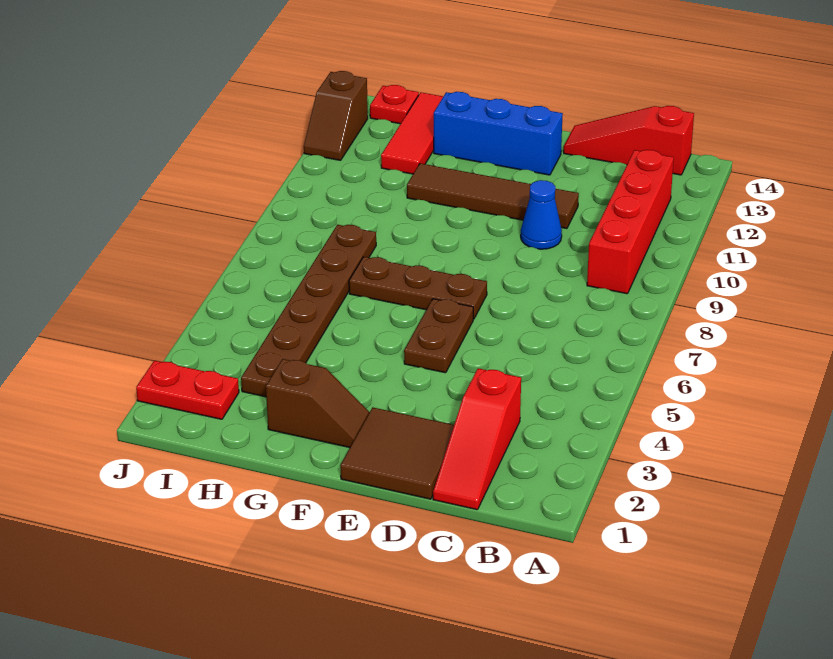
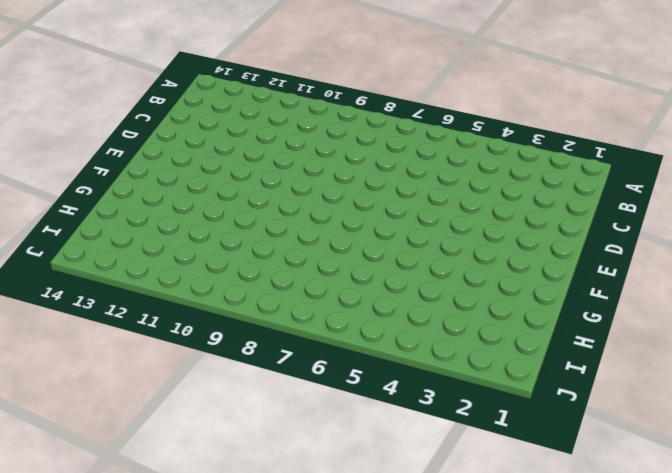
none -> red 1x4 brick [587,150,674,294]
none -> red 1x3 slope [564,106,694,175]
none -> red 1x3 slope [433,368,521,510]

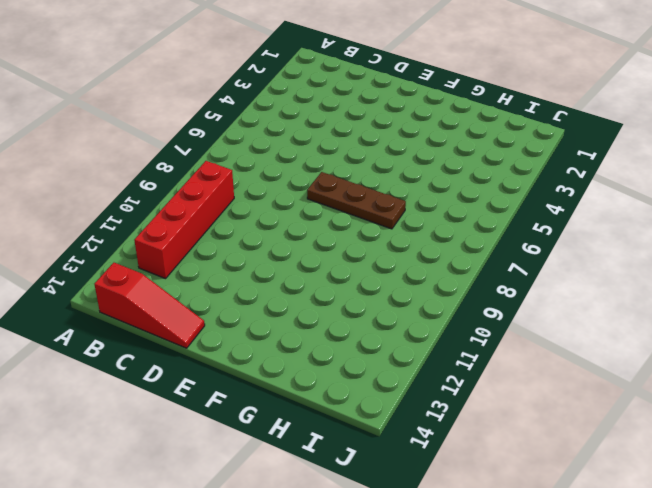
none -> red 1x3 slope [433,368,521,510]
none -> brown 2x2 tile [340,407,454,499]
none -> blue 1x1 cone [521,180,562,249]

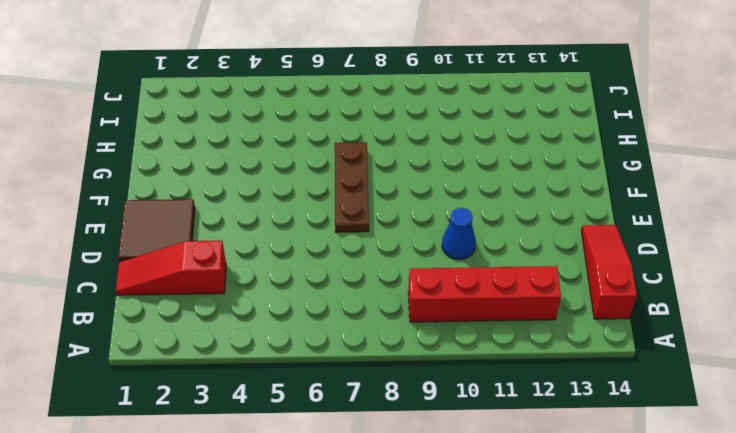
none -> brown 1x4 tile [407,163,579,229]
none -> brown 1x2 plate [404,299,473,373]
none -> blue 1x3 brick [434,92,563,175]

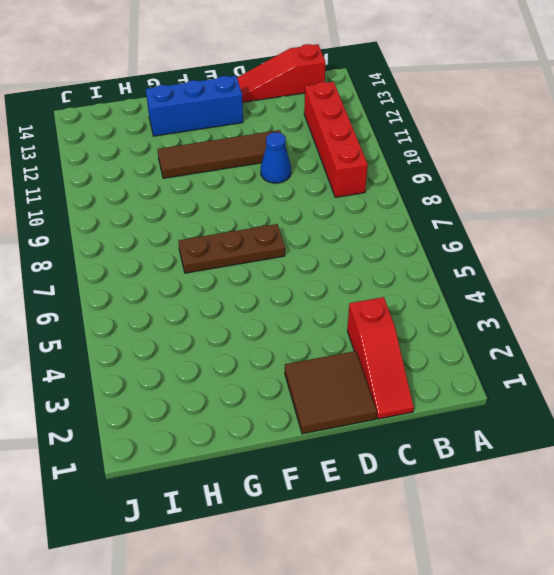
none -> brown 1x2 plate [404,299,473,373]
none -> brown 1x2 slope [266,359,370,448]
none -> brown 1x6 plate [241,225,376,397]

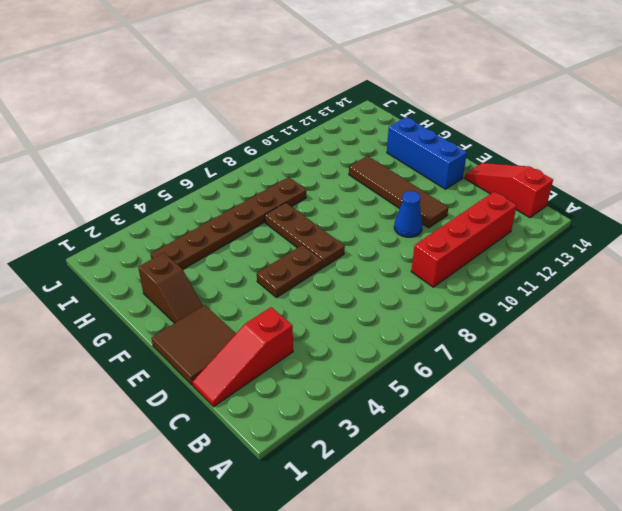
none -> red 1x3 tile [381,92,443,174]
none -> red 1x2 plate [136,361,239,419]
none -> red 1x1 plate [370,85,419,124]

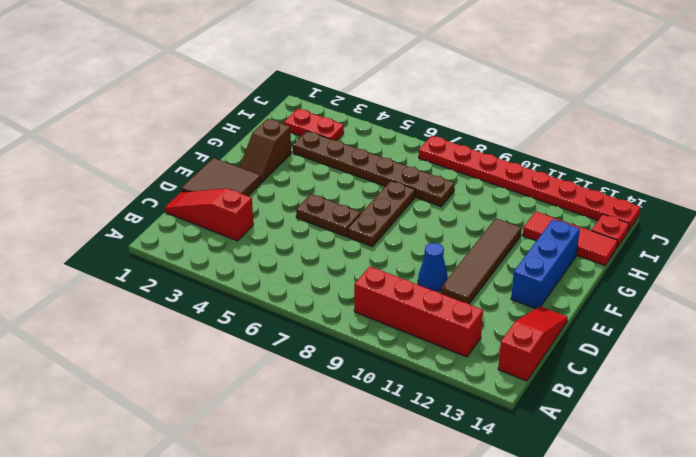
red 1x2 plate [284,109,344,140] -> red 1x2 plate turned to [136,361,239,419]
red 1x8 plate [419,136,640,231] -> brown 1x2 slope [304,71,368,160]

